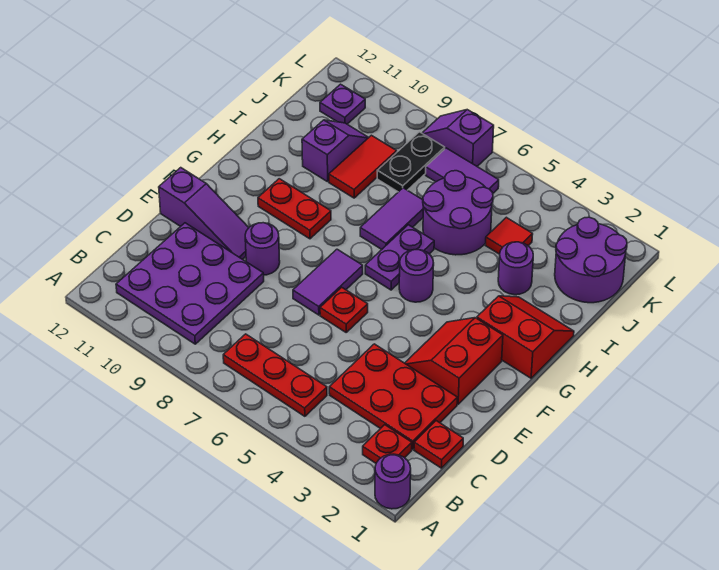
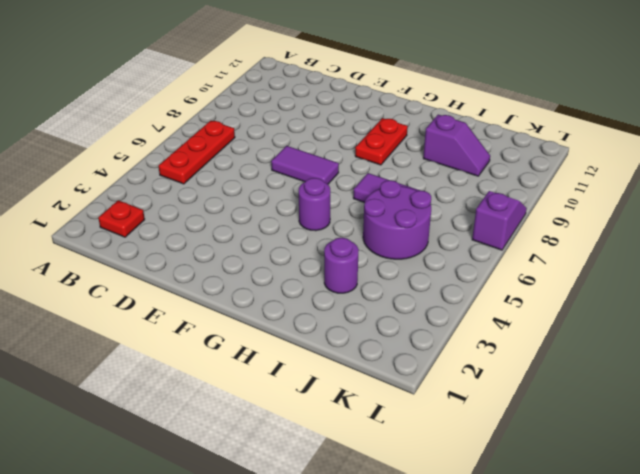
none -> purple 1x1 round brick [375,454,411,509]
none -> purple 3x3 plate [116,223,264,344]
none -> red 1x1 plate [414,421,463,468]

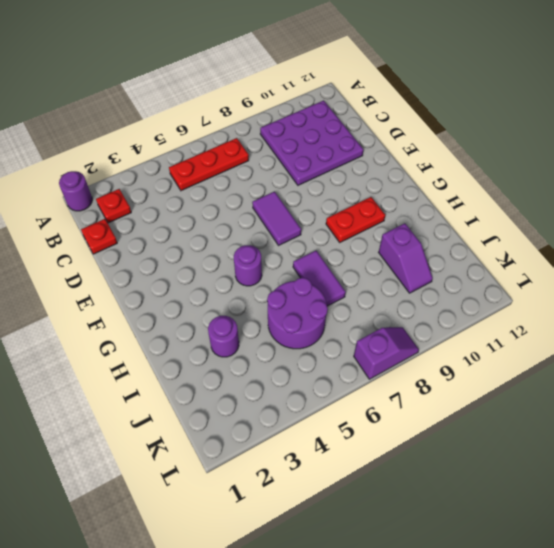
none -> red 2x3 plate [329,344,457,449]
none -> red 2x2 slope [405,318,503,404]
none -> red 1x1 plate [320,287,368,332]

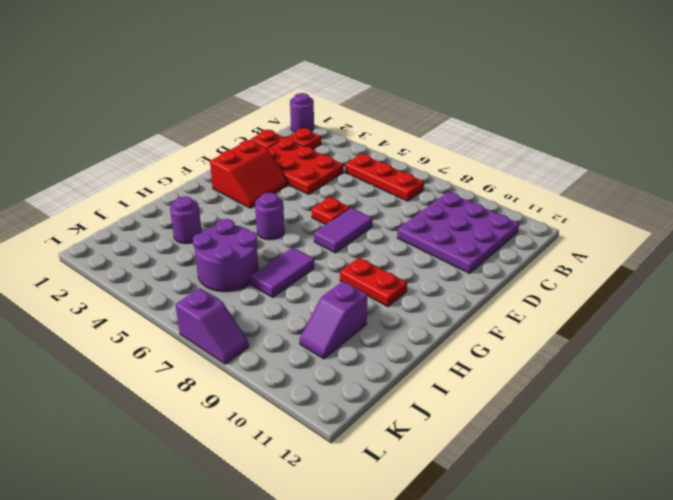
none -> purple 1x1 round brick [245,223,280,275]
none -> purple 1x3 slope [159,168,249,259]
none -> red 2x2 slope [477,296,574,378]

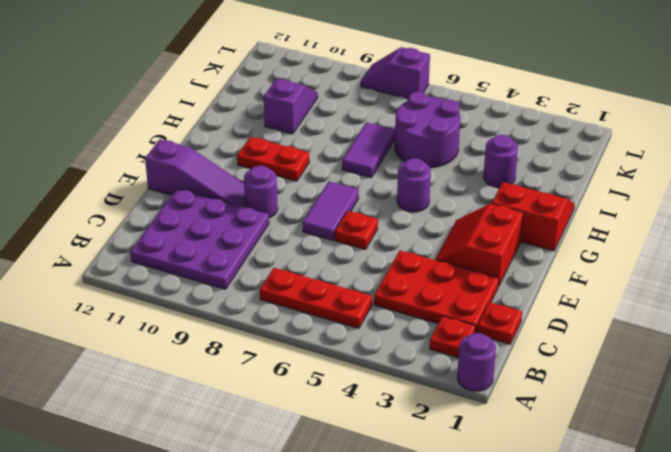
none -> purple 1x2 plate [365,225,434,290]
none -> red 1x2 tile [329,135,397,198]
none -> purple 2x2 round brick [555,217,627,303]

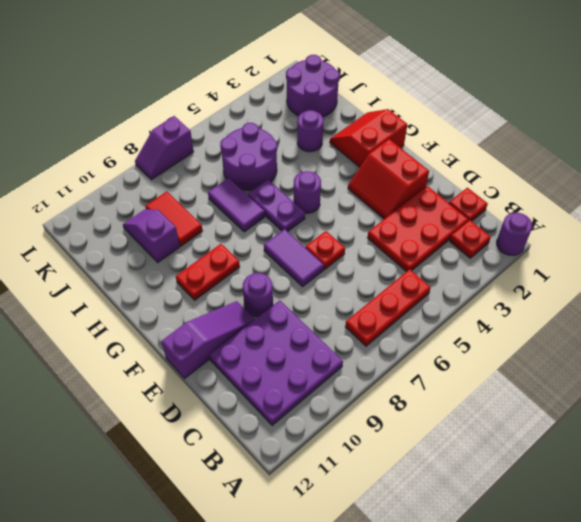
none -> red 1x1 tile [485,217,533,254]
none -> black 1x2 plate [377,132,445,192]
none -> purple 1x2 tile [426,148,499,193]

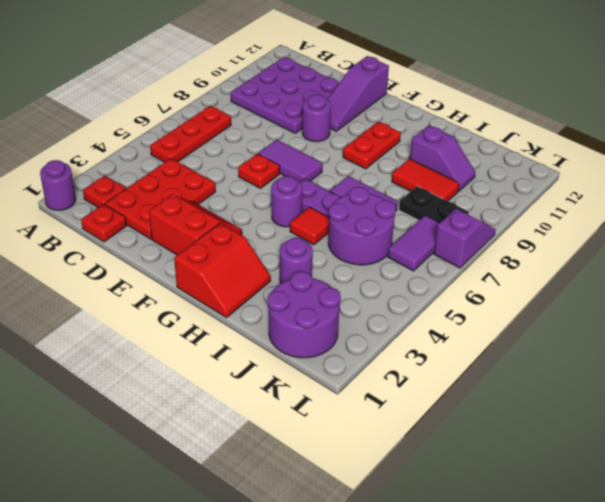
red 1x1 tile [290,207,329,245] -> red 1x1 tile moved to [485,217,533,254]
none -> purple 1x1 plate [320,84,365,124]

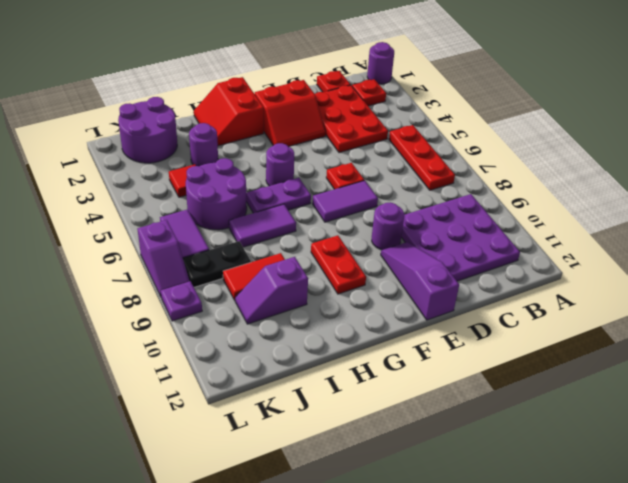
purple 1x1 plate [161,281,202,321] -> purple 1x1 plate moved to [320,84,365,124]

